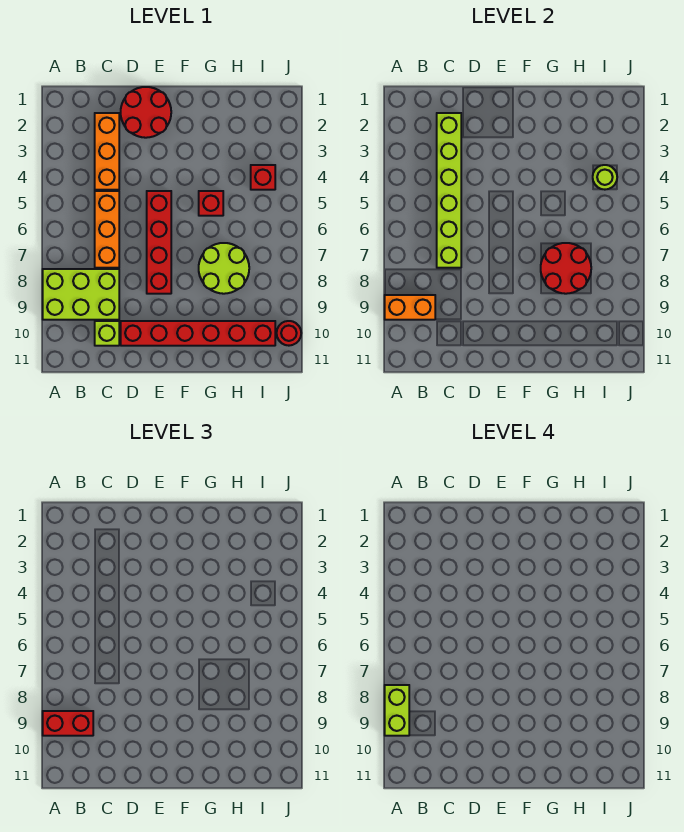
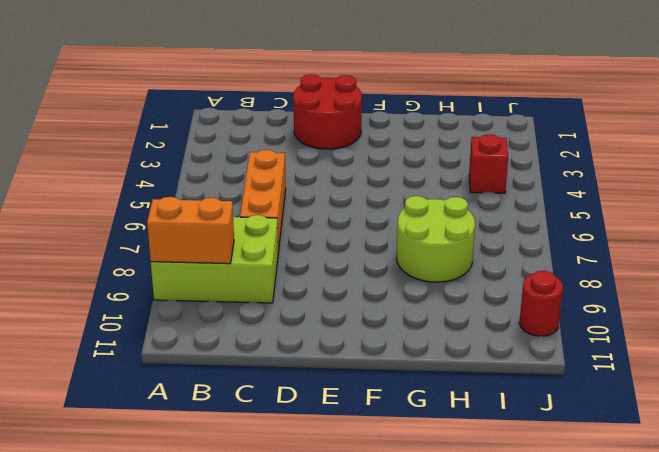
none -> orange 1x3 brick [95,113,119,190]
none -> lime 1x1 brick [95,321,119,346]
none -> red 1x6 brick [121,321,275,346]

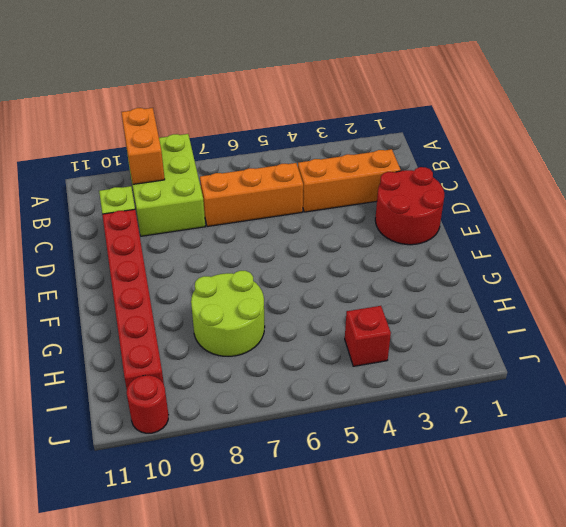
none -> red 1x4 brick [147,191,171,294]
none -> red 1x1 brick [199,191,223,216]
none -> lime 1x6 brick [437,113,461,268]

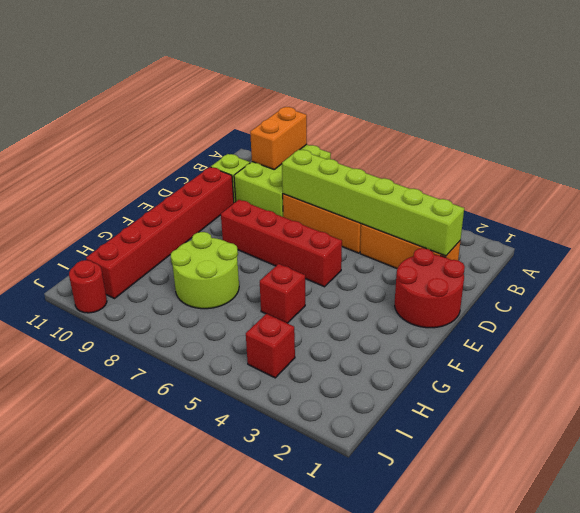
none -> red 2x2 round brick [541,243,591,294]
none -> lime 1x1 round brick [593,165,617,190]
none -> red 1x2 brick [43,711,93,736]

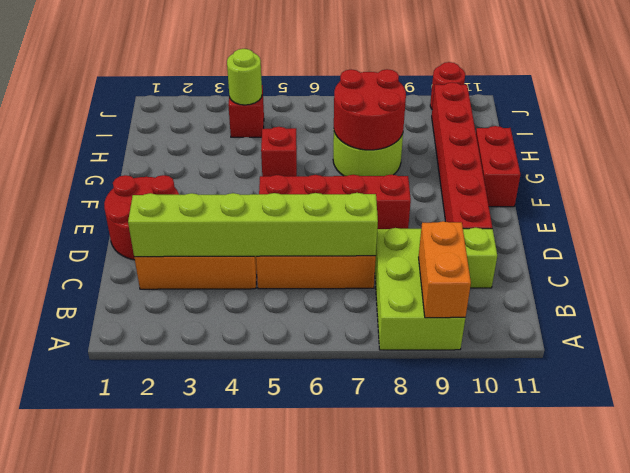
red 1x2 brick [476,126,520,207] -> red 1x2 brick moved to [43,711,93,736]
none -> lime 1x2 brick [385,685,409,736]

